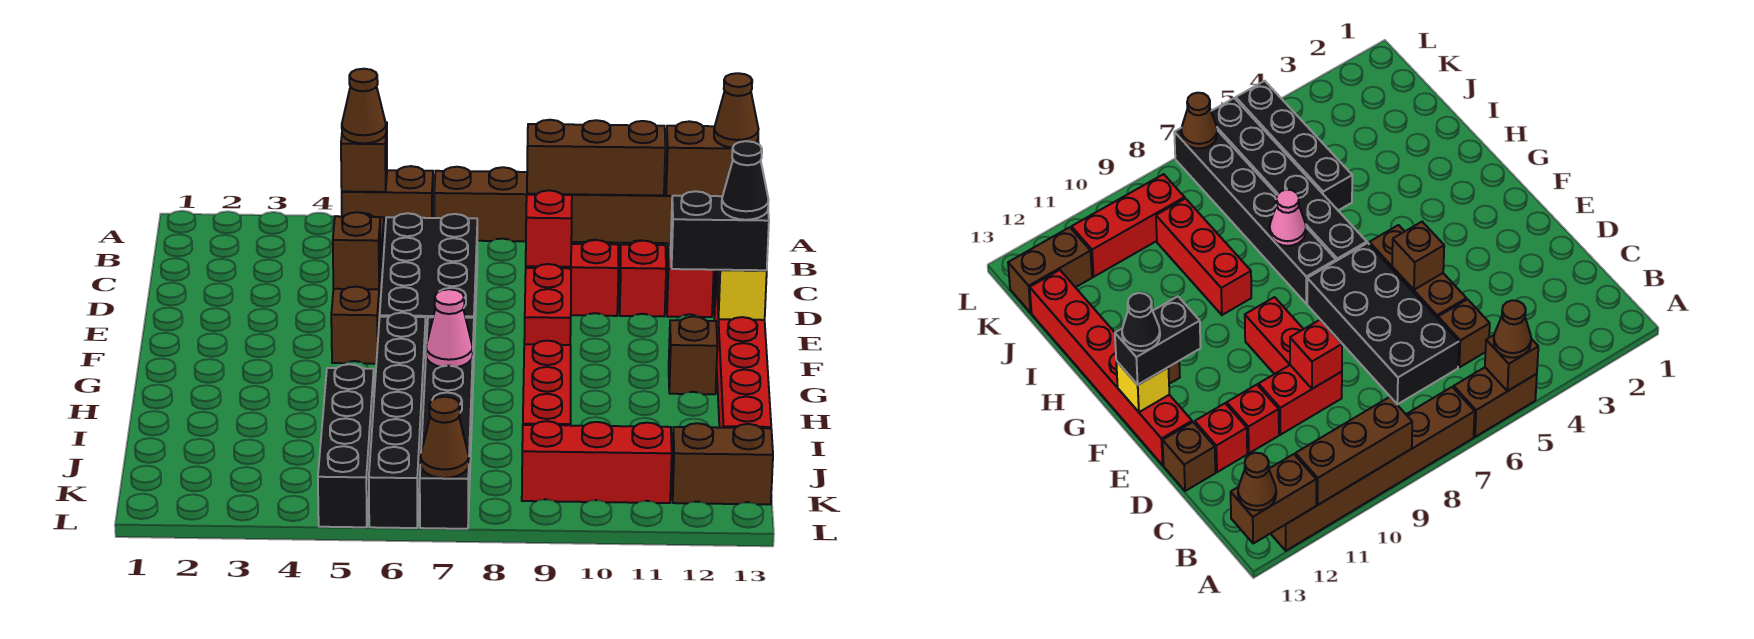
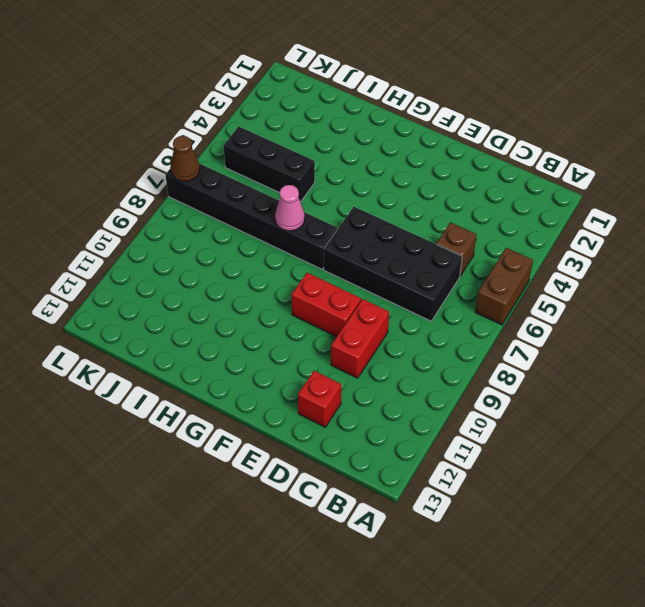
black 1x3 brick [224,126,315,202] -> black 1x4 brick [318,364,374,527]
none -> brown 1x6 brick [434,167,672,243]
none -> brown 1x3 brick [331,241,383,364]
none -> red 1x1 brick [619,241,666,316]
none -> brown 1x1 brick [1163,422,1215,491]

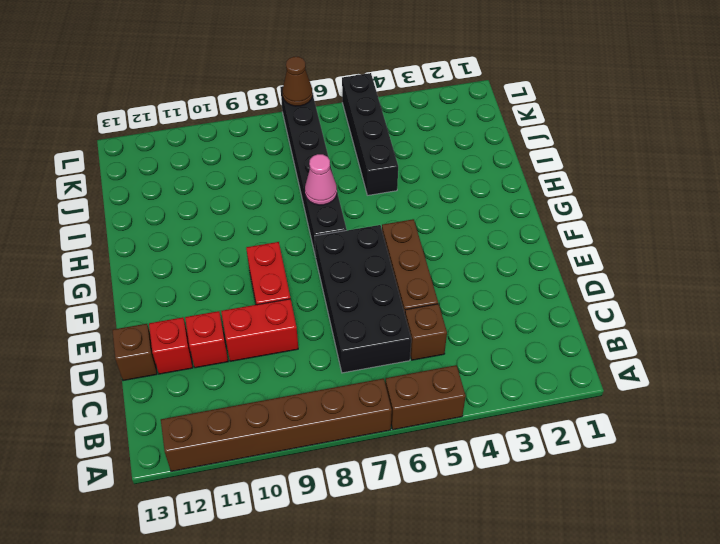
none -> red 1x6 brick [714,270,771,428]
none -> black 1x6 brick [369,313,426,528]
none -> brown 1x1 brick [669,317,717,394]
none -> red 1x3 brick [523,341,571,425]

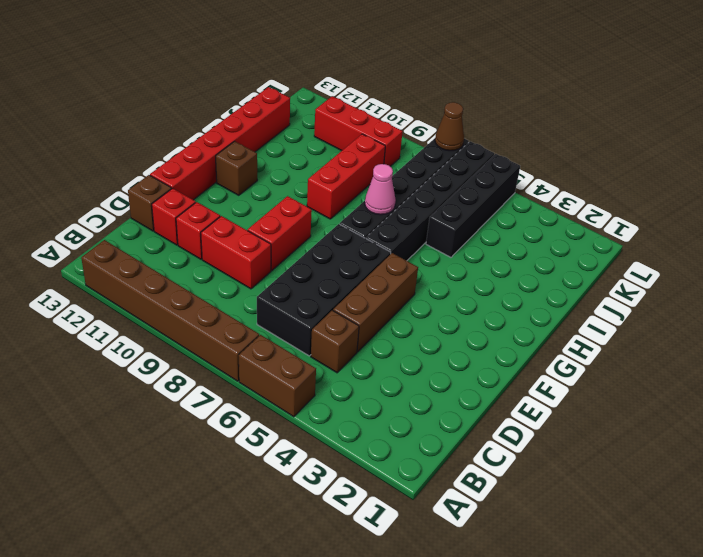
none -> brown 1x2 brick [672,423,773,505]
none -> brown 1x1 brick [341,122,387,192]
none -> brown 1x3 brick [527,120,665,195]
none -> brown 1x2 brick [666,121,759,196]

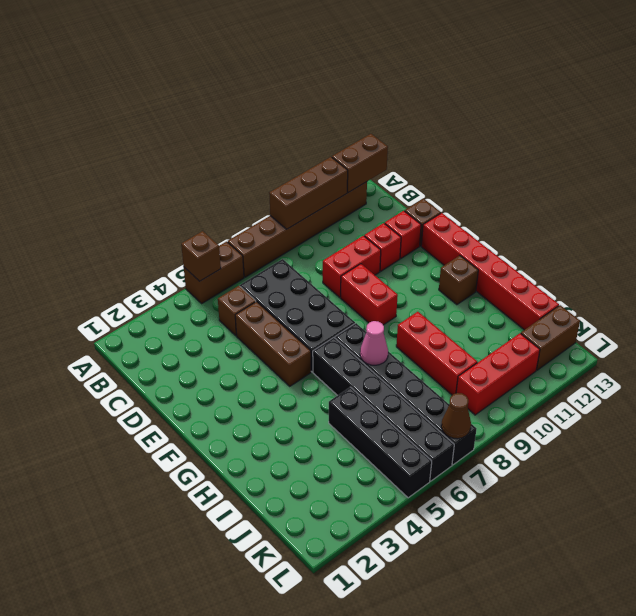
none -> red 1x1 brick [526,190,572,267]
none -> brown 1x1 brick [333,212,381,289]
none -> yellow 1x1 brick [717,270,767,320]
none -> brown 1x1 cone [342,69,386,143]

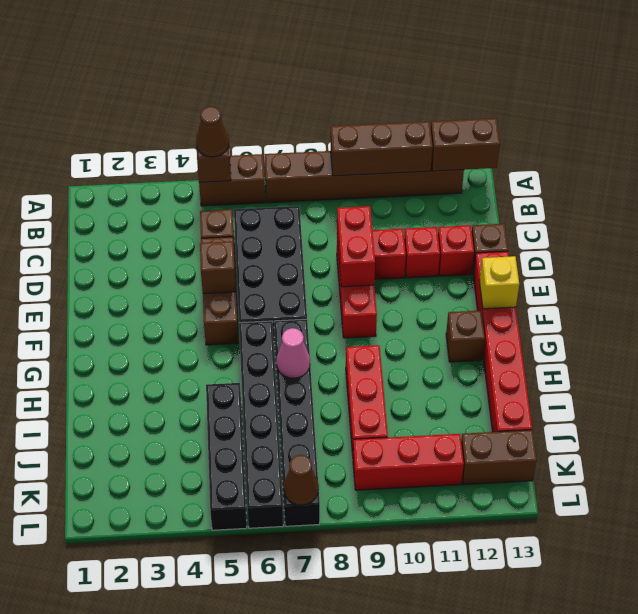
red 1x2 brick [337,206,375,287] -> red 1x1 brick [526,190,572,267]
none -> brown 1x1 cone [714,73,758,148]
none -> black 1x2 brick [671,191,769,270]
none -> black 1x1 cone [722,141,768,220]

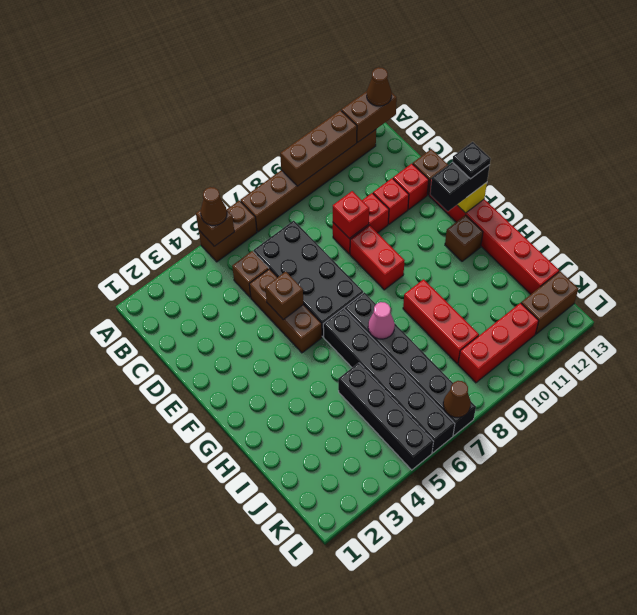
black 1x1 plate [453,142,491,179] -> black 1x1 cone [722,141,768,220]

